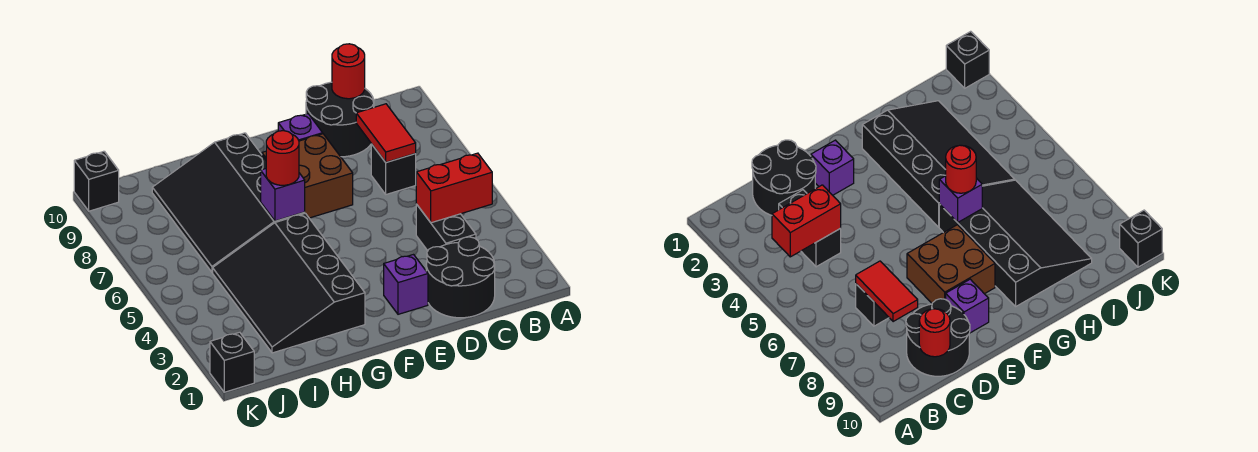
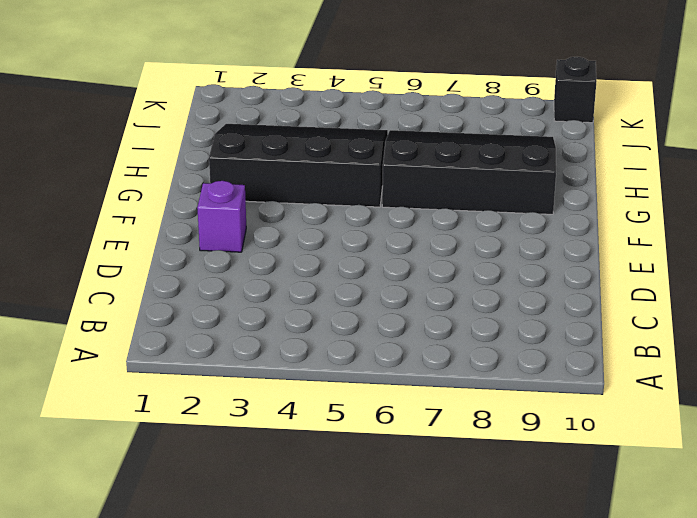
none -> black 2x2 round brick [426,237,495,318]
none -> black 1x2 brick [416,204,476,251]
none -> black 1x1 brick [371,144,416,194]

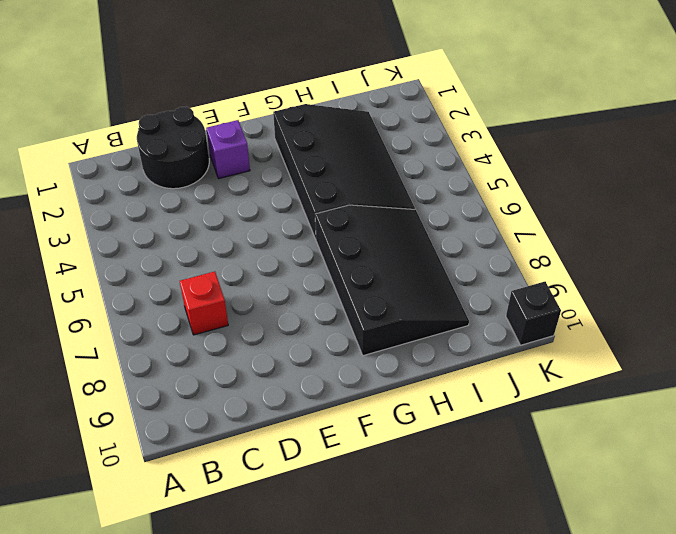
red 1x1 brick [180,272,228,335] -> black 1x1 brick [371,144,416,194]
none -> black 1x2 brick [416,204,476,251]
none -> black 2x2 round brick [306,82,374,157]
none -> brown 2x2 brick [262,134,353,218]

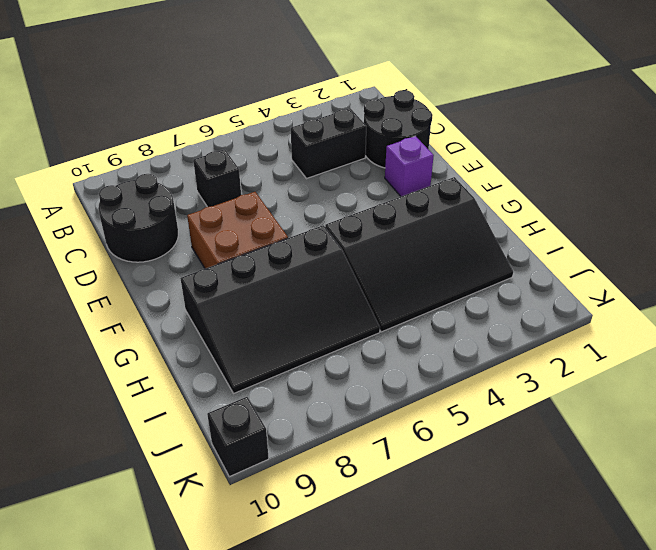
none -> purple 1x1 brick [278,114,323,141]
none -> black 1x1 brick [210,332,254,392]
none -> red 1x2 brick [416,153,492,223]

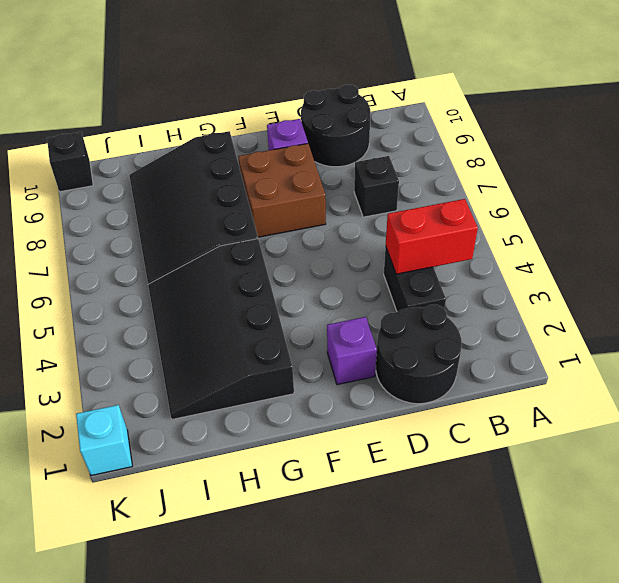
cyan 1x1 brick [76,405,132,476] -> black 1x1 brick [210,332,254,392]
none -> red 1x2 tile [356,104,416,162]
none -> red 1x1 round brick [332,44,365,99]
none -> purple 1x1 brick [261,169,305,221]

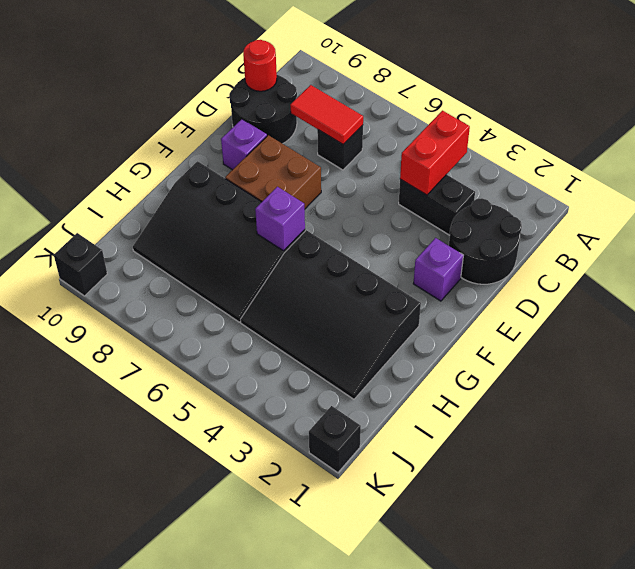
none -> red 1x1 round brick [266,131,299,185]

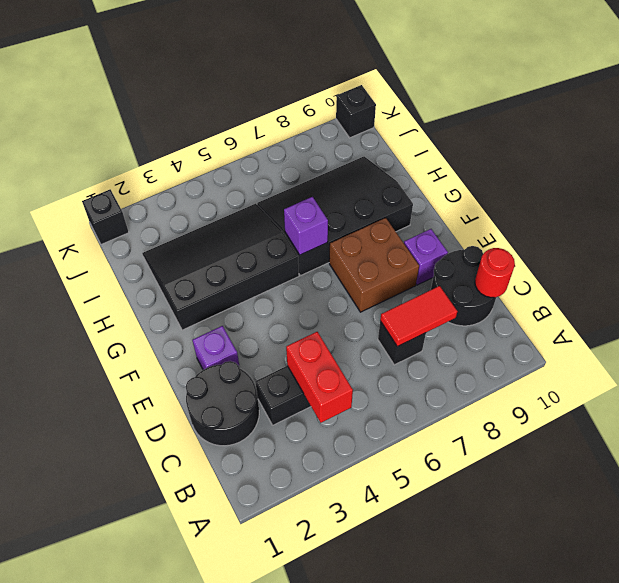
none -> red 1x1 round brick [266,131,299,185]

